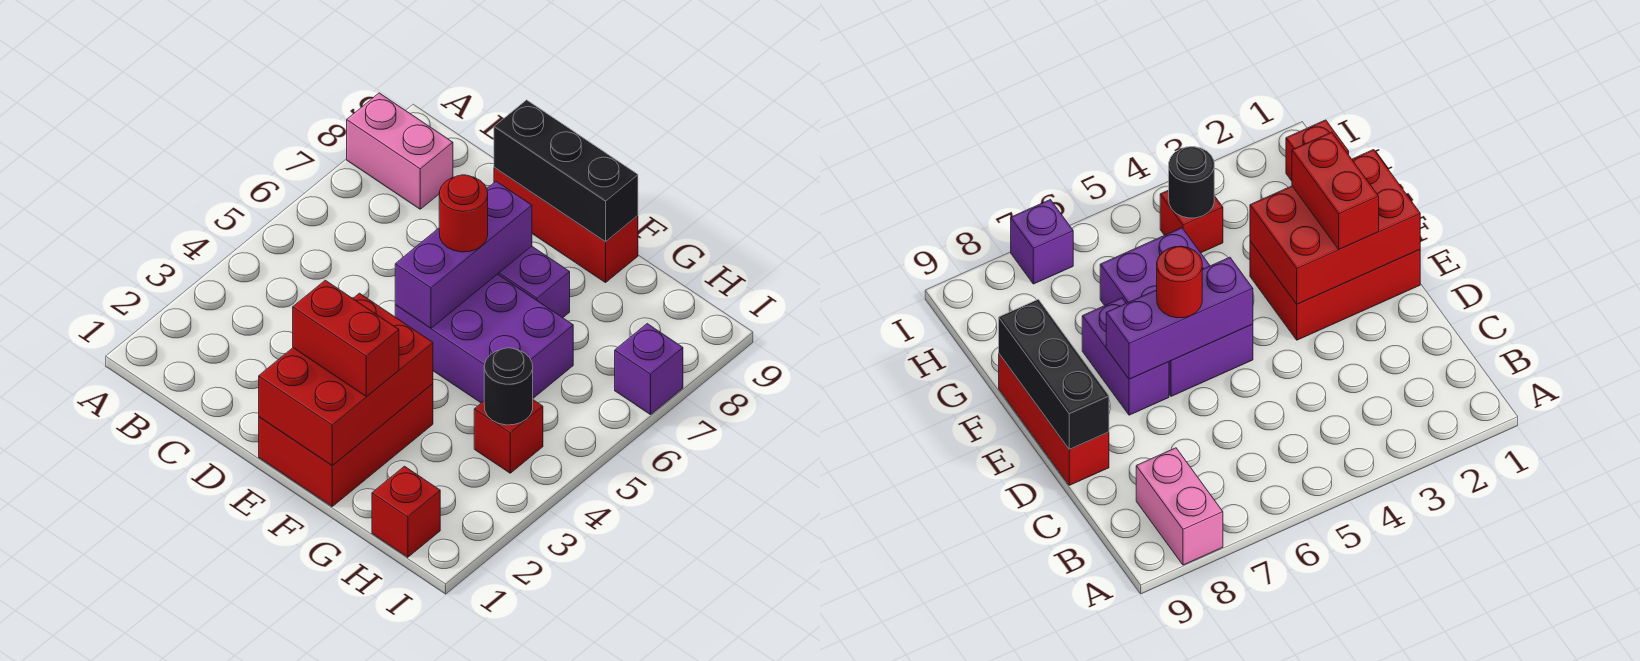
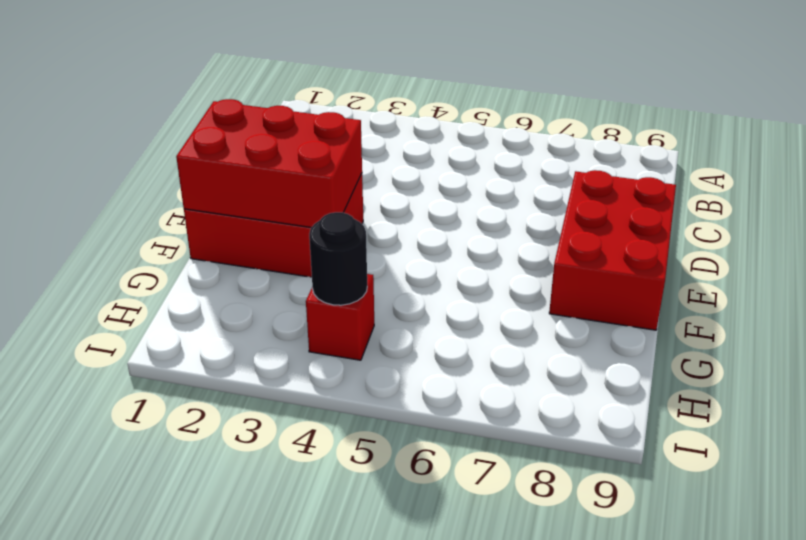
red 2x3 brick [549,170,676,330] -> red 1x3 brick [494,167,638,283]
none -> pink 1x2 brick [347,93,453,209]
none -> purple 2x3 brick [395,274,573,403]
none -> purple 1x2 brick [498,246,570,318]

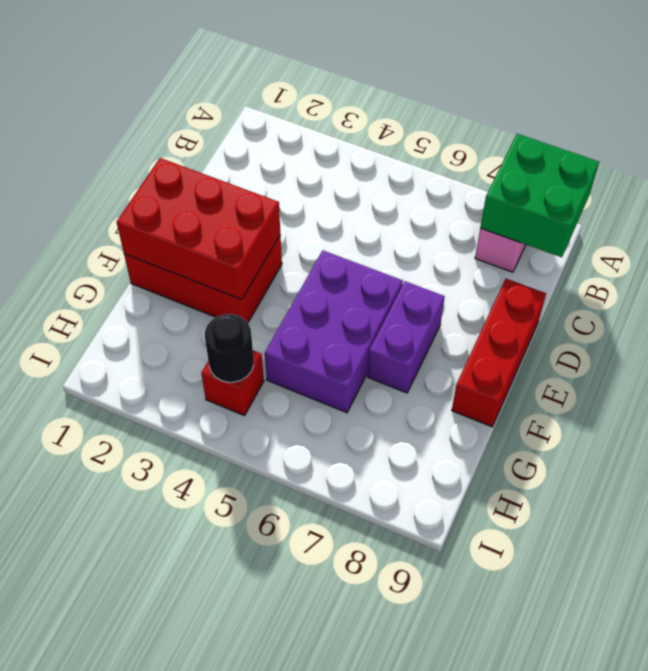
green 2x2 brick [480,134,599,257] -> none
none -> red 1x1 brick [372,466,440,557]
none -> purple 1x1 brick [615,324,683,415]
none -> black 1x3 brick [494,100,638,242]

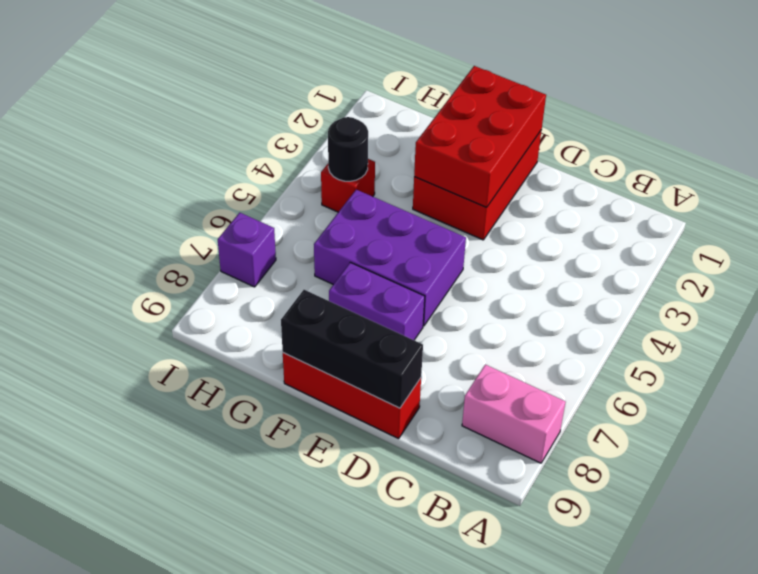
none -> red 1x1 brick [372,466,440,557]
none -> purple 1x3 brick [395,181,532,328]
none -> red 1x2 brick [293,280,399,397]

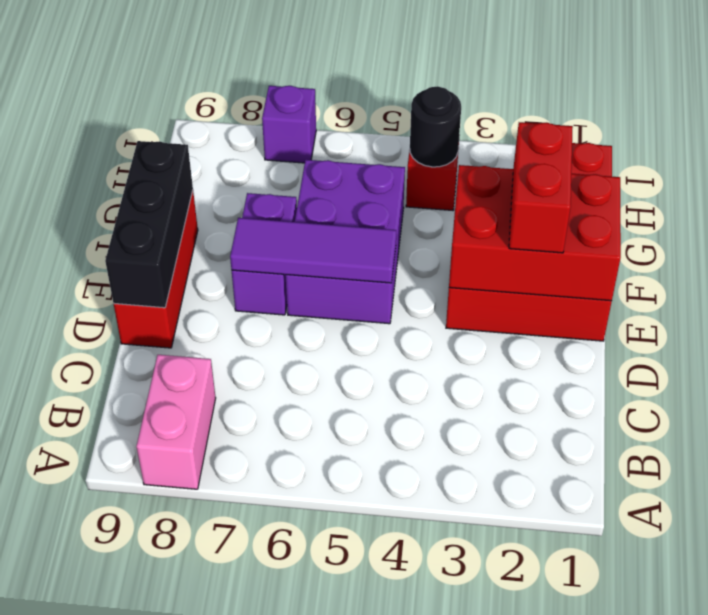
purple 1x3 tile [230,218,396,283] -> purple 1x3 brick [395,181,532,328]
none -> red 1x1 round brick [439,175,488,252]

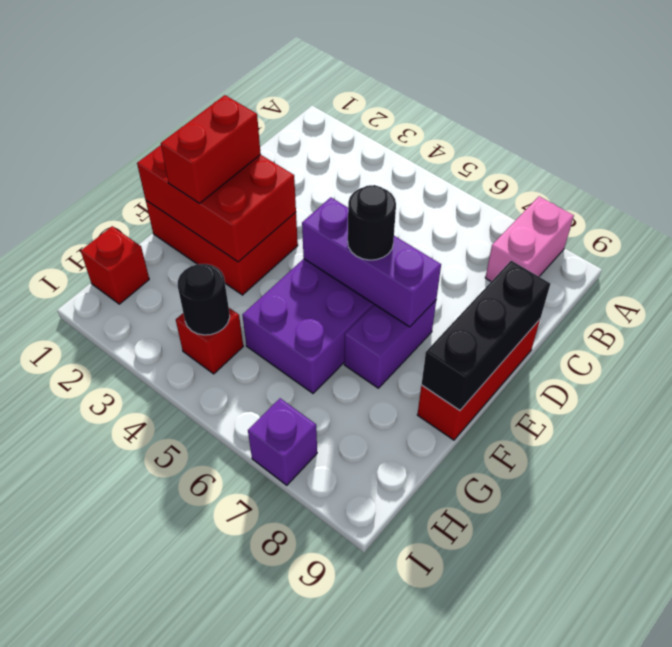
black 1x1 round brick [348,185,396,260] -> red 1x1 round brick [439,175,488,252]

